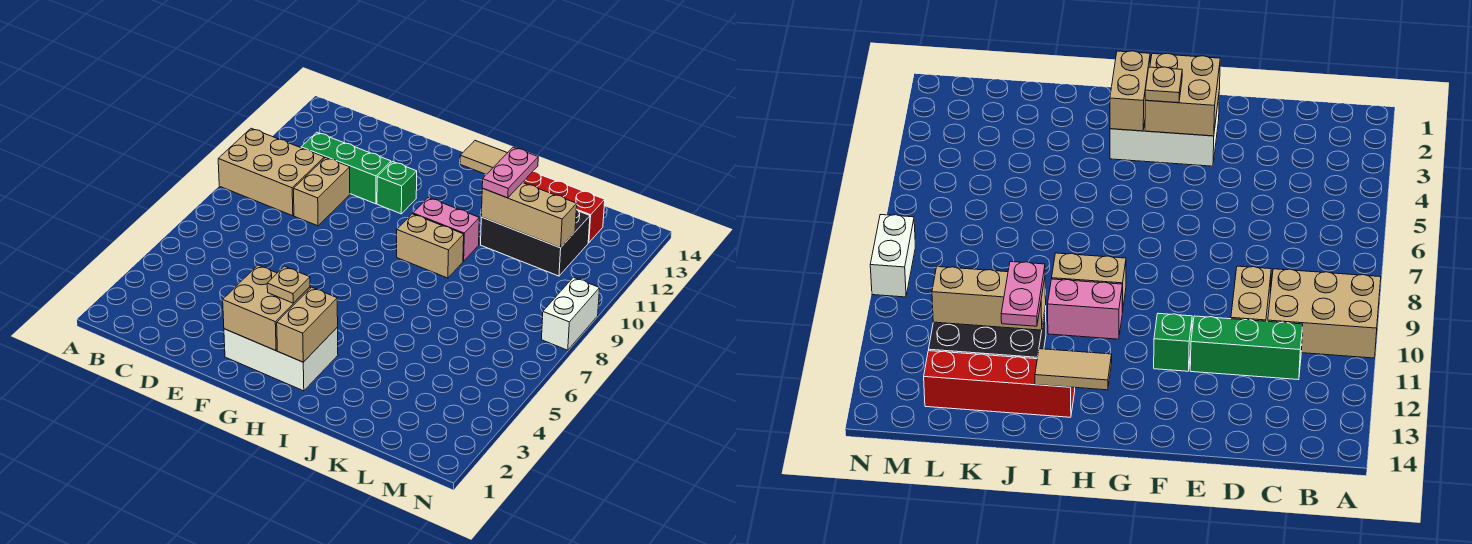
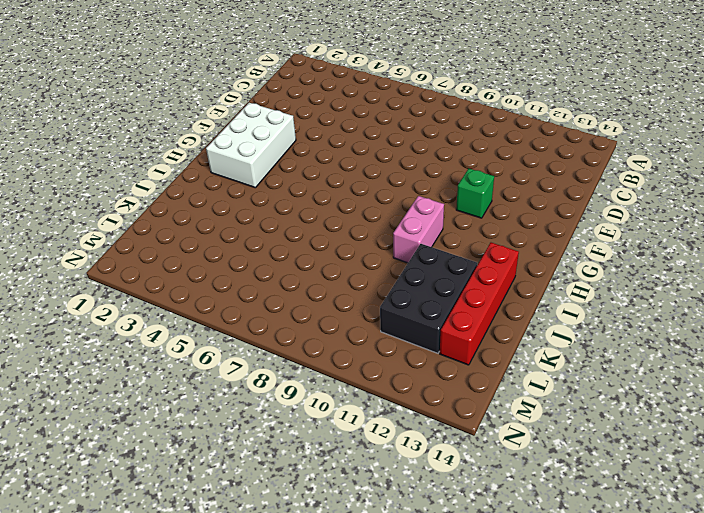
none -> tan 2x3 brick [218,128,324,216]
none -> green 1x3 brick [301,132,391,204]
none -> tan 1x2 brick [294,158,350,226]

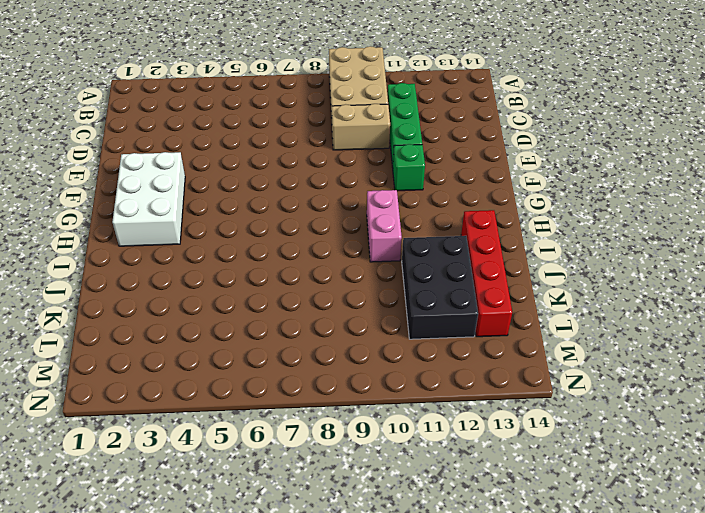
none -> tan 1x2 brick [397,214,464,278]
none -> white 1x2 brick [541,277,600,350]
none -> tan 2x2 brick [223,265,310,351]

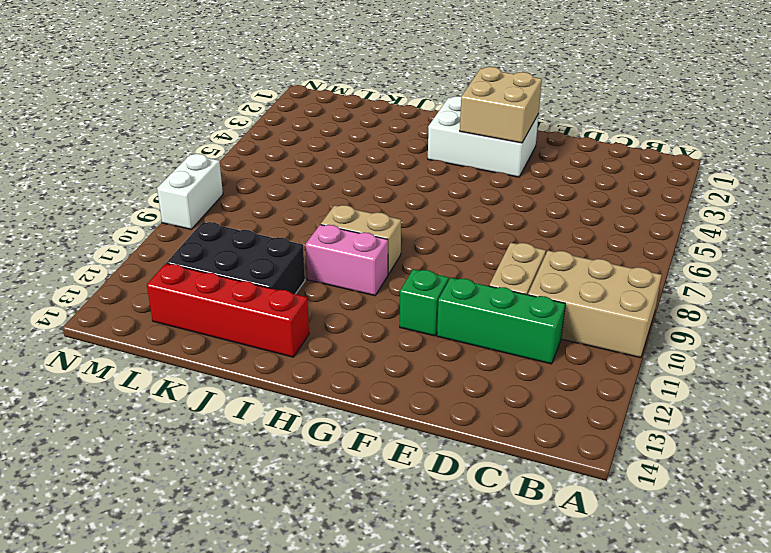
none -> tan 1x2 brick [277,287,338,362]
none -> tan 1x2 tile [460,141,507,175]
none -> tan 1x3 brick [481,183,577,248]

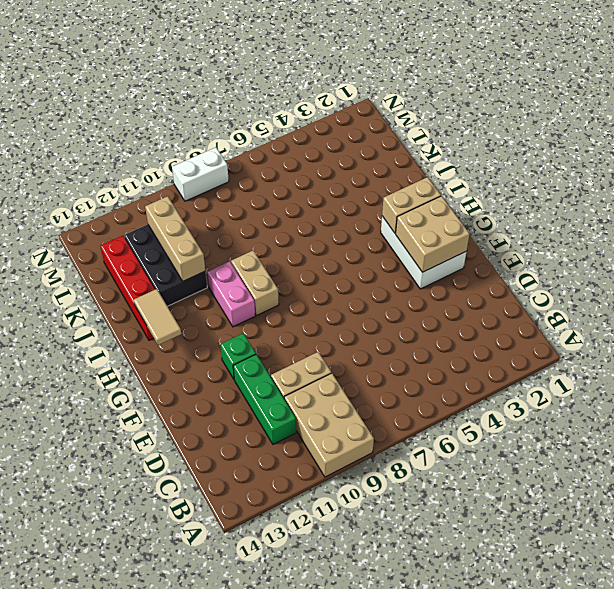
none -> tan 1x1 plate [267,266,310,303]
none -> pink 1x2 plate [482,147,538,198]

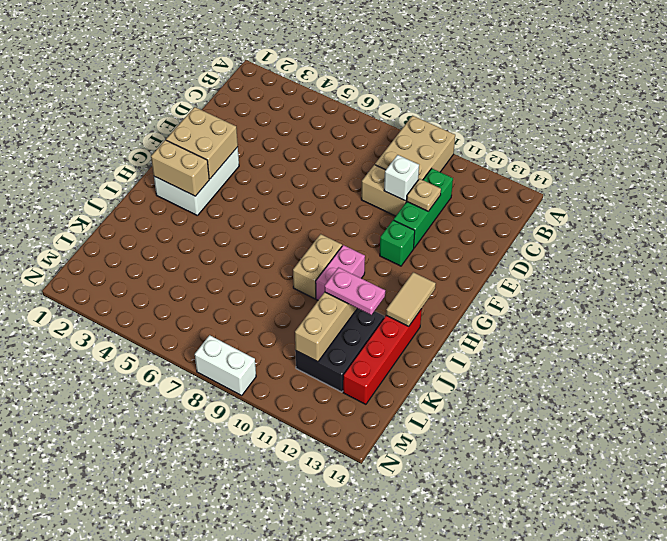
white 1x1 brick [384,155,419,201] -> none
tan 1x1 plate [407,179,441,211] -> tan 1x1 plate moved to [267,266,310,303]

